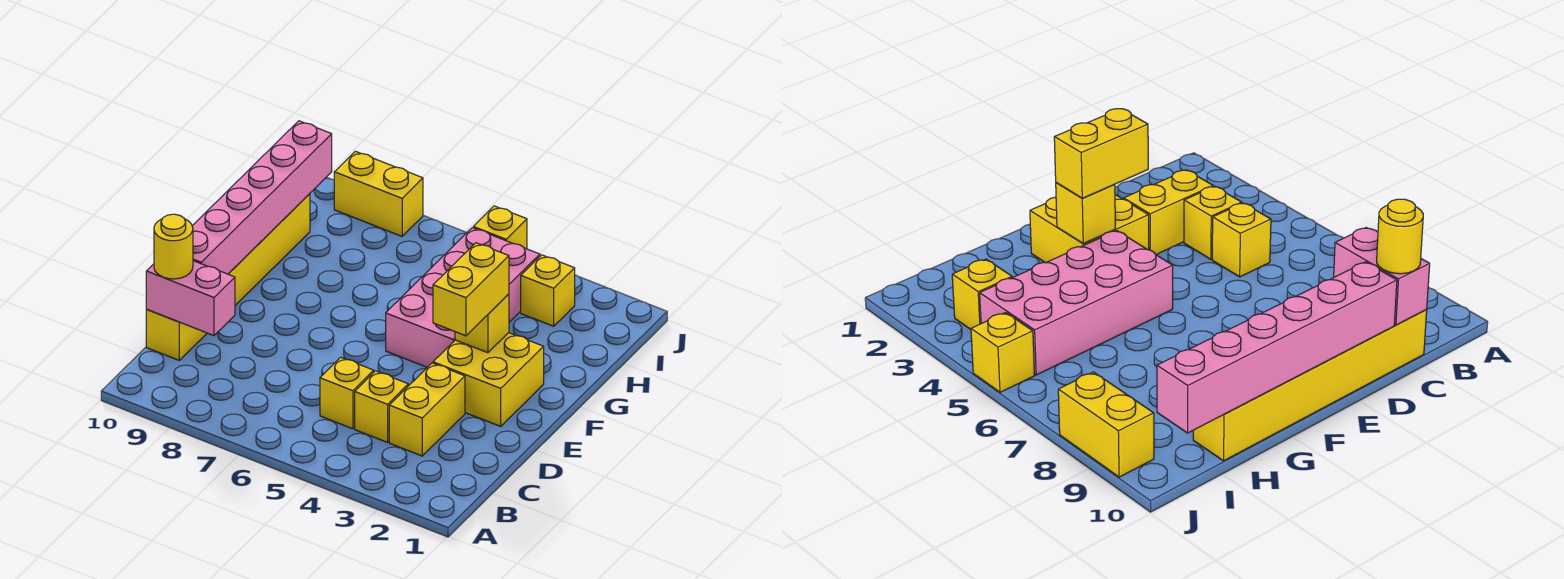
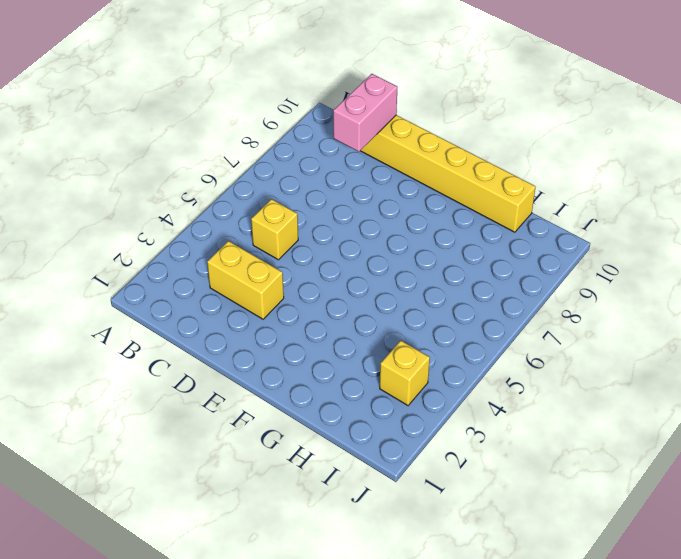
none -> yellow 1x1 brick [355,371,408,442]
none -> yellow 2x2 brick [433,333,544,426]
none -> pink 2x4 brick [386,228,540,367]

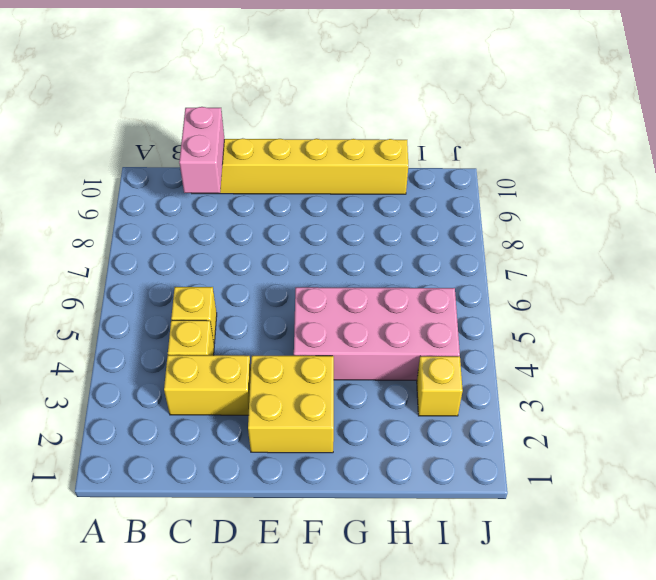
none -> yellow 1x1 brick [473,206,527,249]
none -> yellow 1x2 brick [334,151,423,236]
none -> pink 1x6 brick [192,121,332,274]

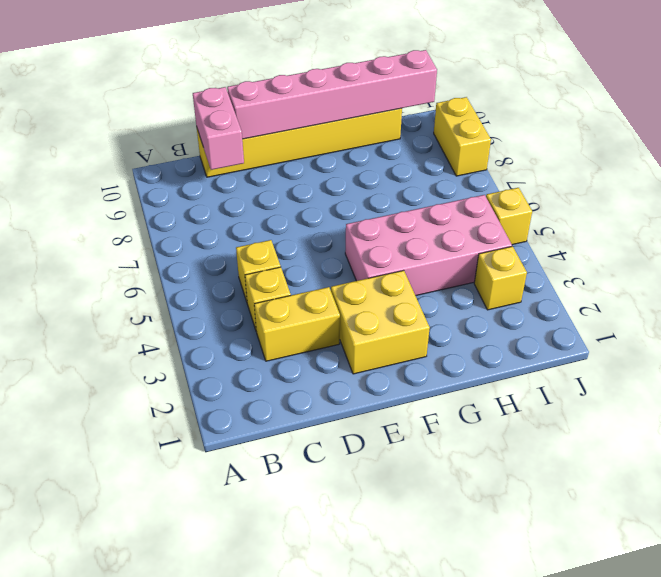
none -> yellow 1x1 brick [455,294,509,353]
none -> yellow 1x1 round brick [154,214,193,279]
none -> yellow 1x2 brick [433,243,509,336]

